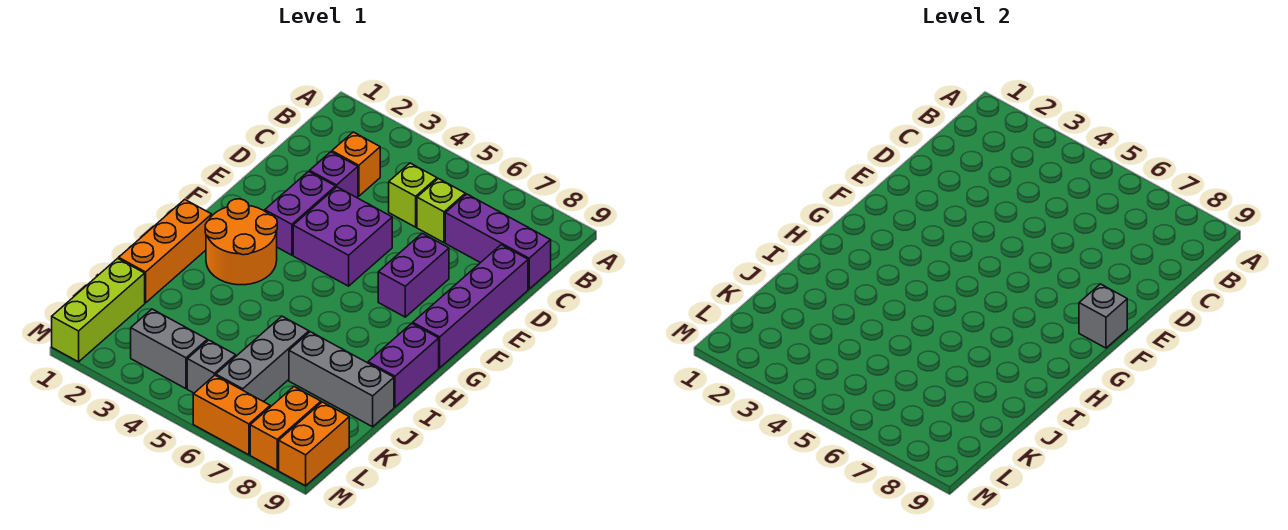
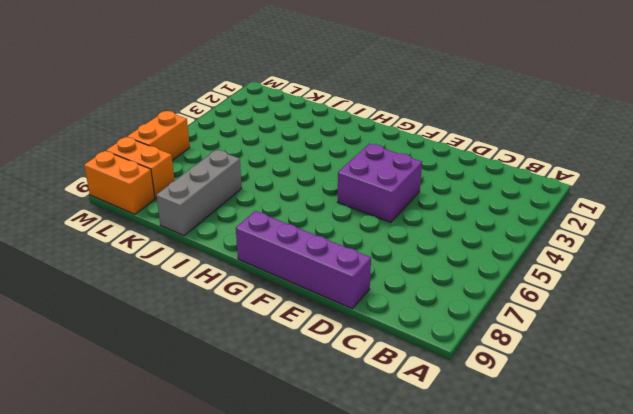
none -> orange 1x1 brick [332,132,380,196]
none -> lime 1x1 brick [389,163,437,227]
none -> lime 1x1 brick [417,179,465,243]

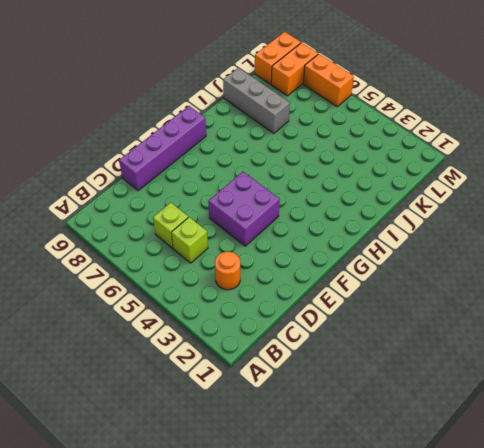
orange 1x1 round brick [215,252,240,290] -> orange 1x1 brick [332,132,380,196]
none -> purple 1x3 brick [445,194,551,289]
none -> purple 1x1 brick [310,152,358,198]
none -> purple 1x2 brick [265,171,336,255]

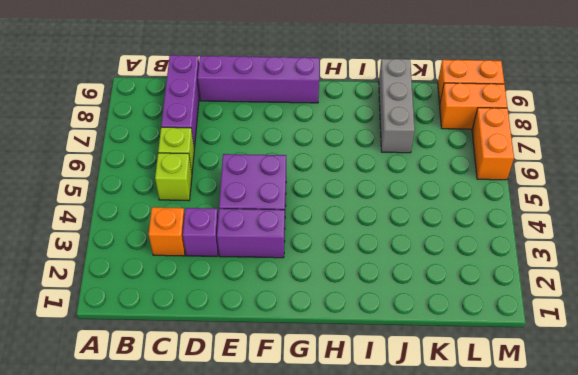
none -> purple 1x2 brick [378,234,449,317]
none -> orange 2x2 round brick [205,199,277,285]
none -> orange 1x3 brick [119,199,212,303]

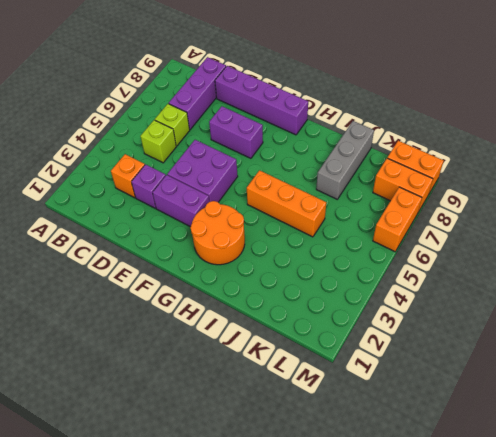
orange 1x3 brick [247,170,326,237] -> orange 1x3 brick moved to [119,199,212,303]
none -> purple 1x2 brick [368,323,439,407]
none -> grey 1x3 brick [216,316,309,402]
none -> lime 1x3 brick [52,258,145,362]

